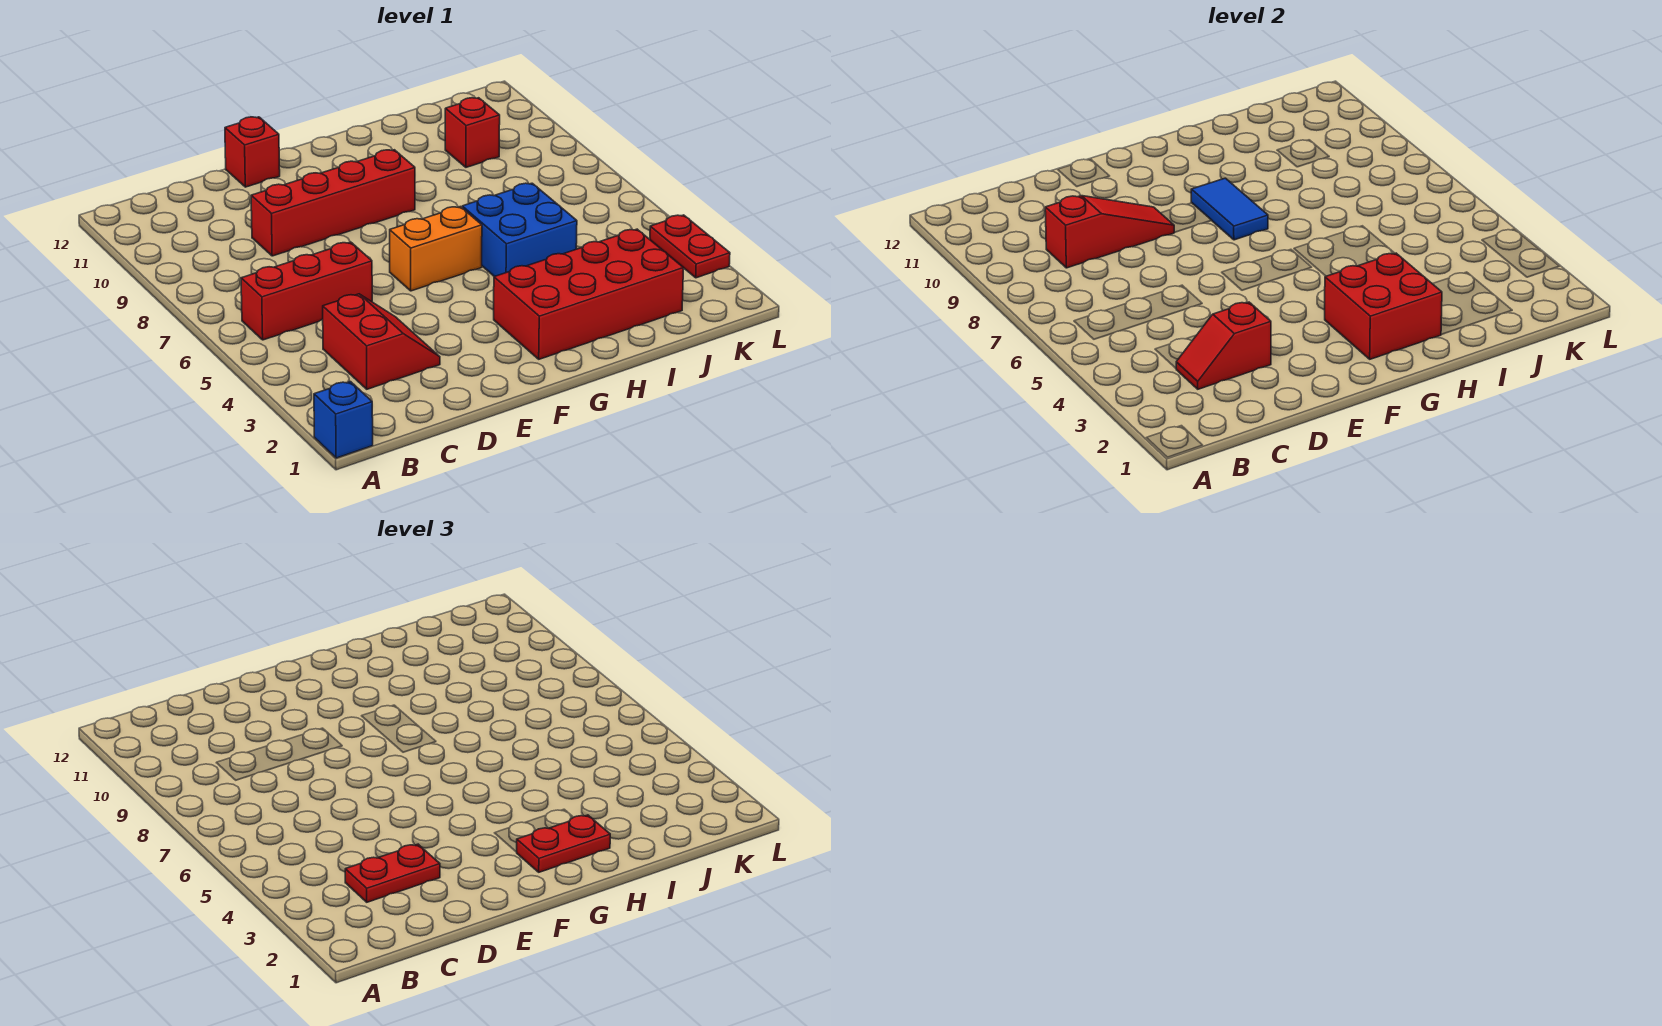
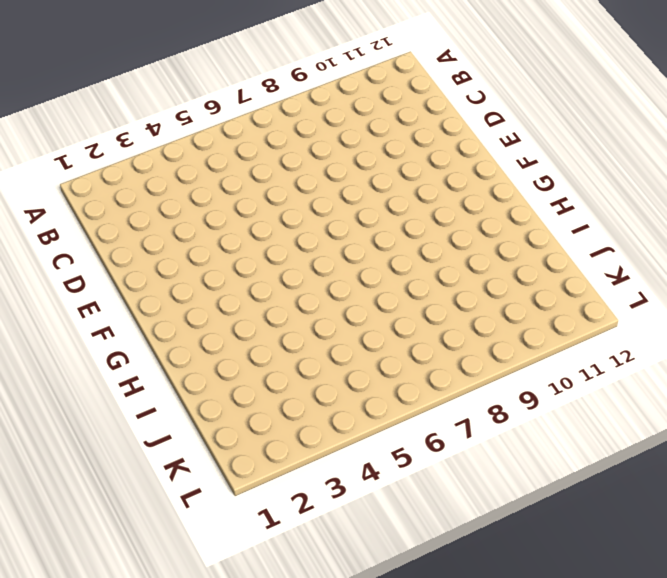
none -> blue 1x1 brick [314,382,373,458]
none -> red 1x3 brick [241,242,372,340]
none -> red 2x2 slope [323,294,440,389]

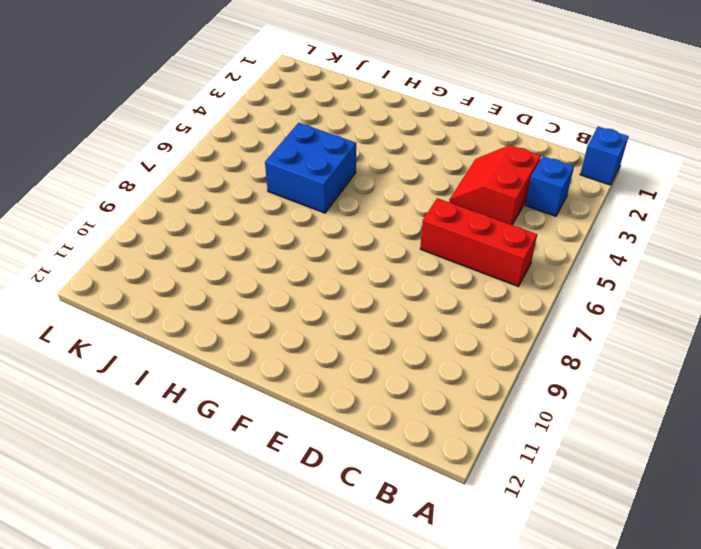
blue 1x1 brick [525,156,574,216] -> none
none -> red 1x4 brick [251,150,415,256]
none -> red 1x1 brick [225,117,280,187]
none -> orange 1x2 brick [390,207,482,291]

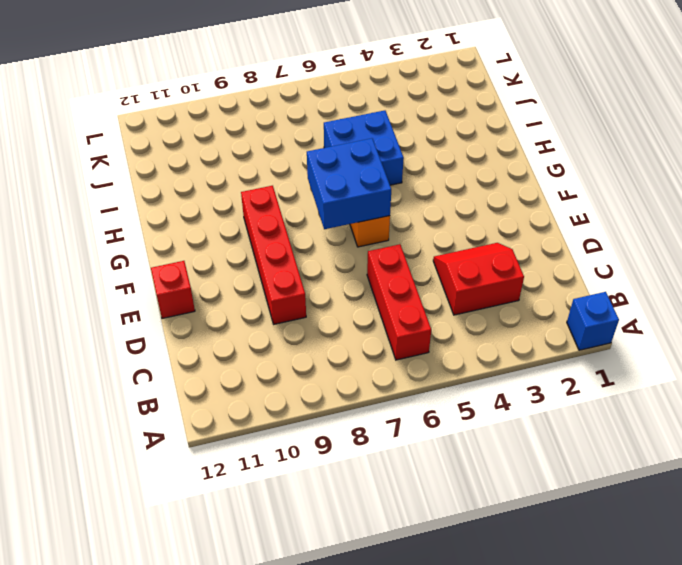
blue 2x2 brick [307,138,391,229] -> none
none -> red 2x4 brick [494,229,683,359]
none -> red 1x1 brick [445,98,500,167]
none -> red 1x2 plate [650,215,730,278]

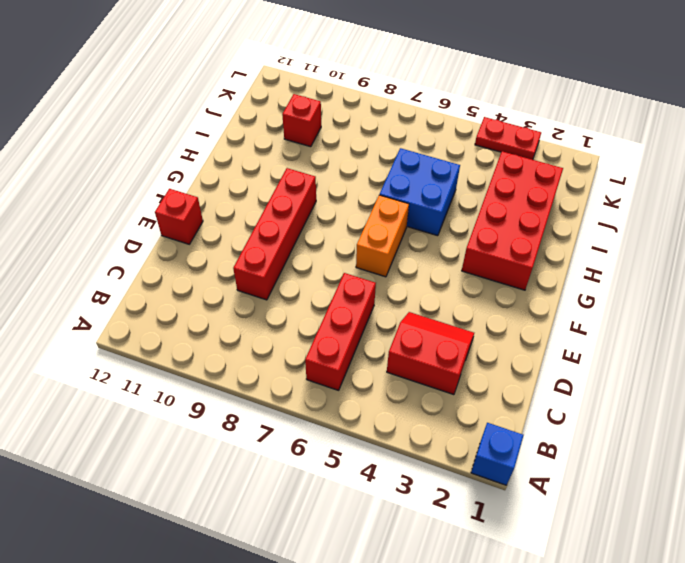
none -> red 1x2 slope [1176,302,1271,389]
none -> red 1x3 slope [1045,196,1175,268]
none -> red 2x2 brick [1325,253,1442,359]

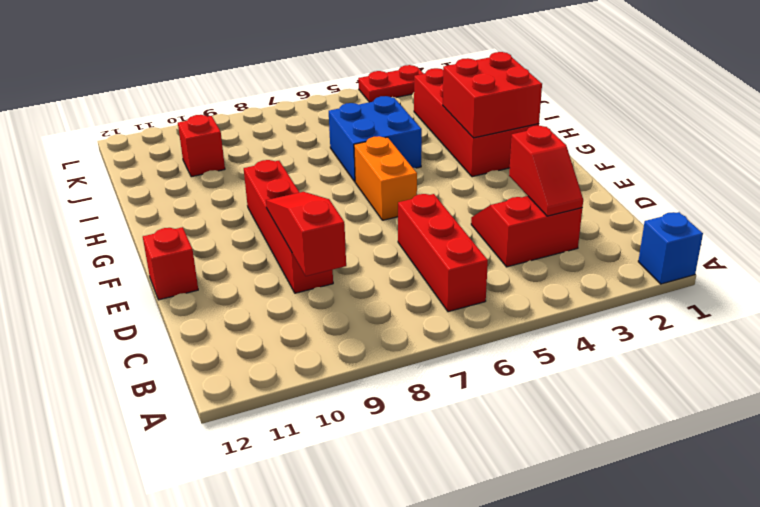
none -> blue 1x2 tile [1191,178,1268,240]
none -> red 1x2 plate [345,844,440,902]
none -> red 1x2 plate [517,815,610,872]

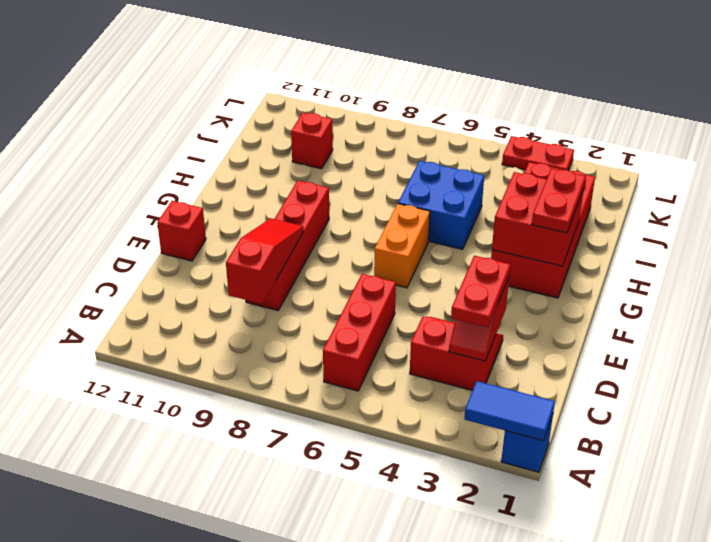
blue 1x2 tile [465,381,555,441] -> blue 1x2 tile moved to [1191,178,1268,240]

